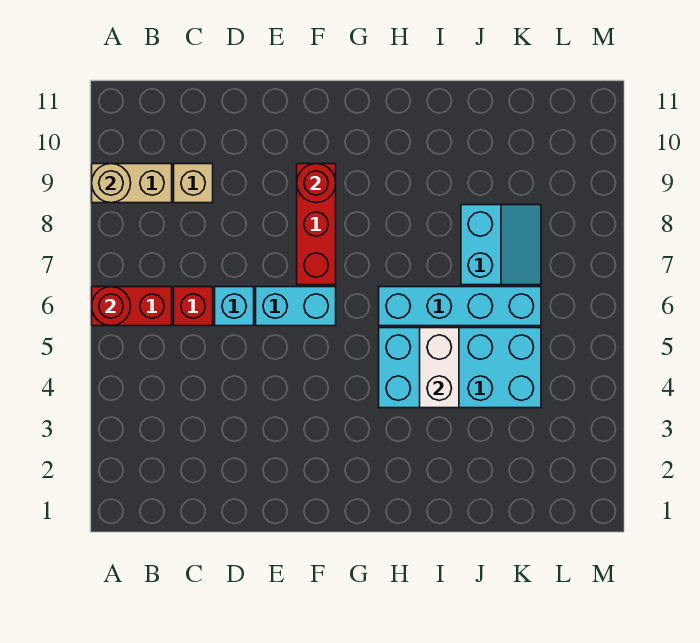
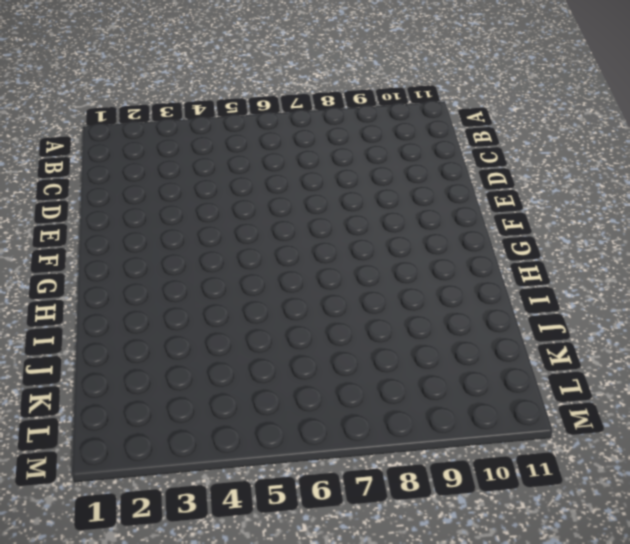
none -> red 1x2 brick [92,287,172,326]
none -> tan 1x2 brick [92,164,172,203]
none -> red 1x1 brick [174,287,213,326]

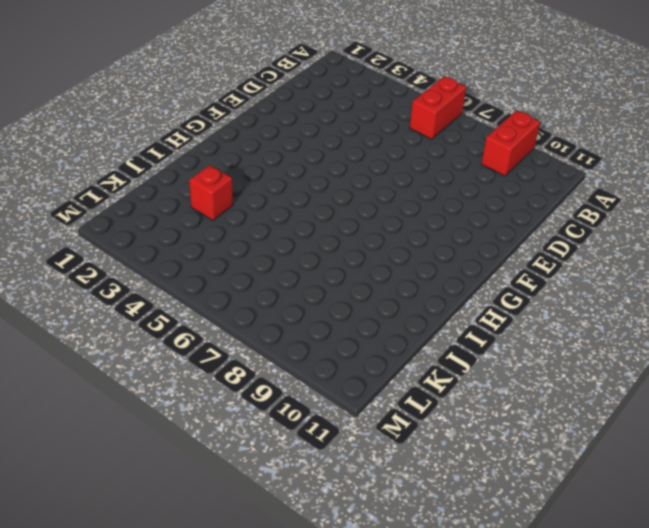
red 1x2 brick [481,110,540,176] -> tan 1x2 brick [92,164,172,203]
red 1x1 brick [189,165,233,220] -> red 1x1 brick moved to [174,287,213,326]
none -> tan 1x1 brick [174,164,213,203]
none -> cyan 1x1 brick [215,287,254,326]
none -> cyan 1x2 brick [256,287,336,326]

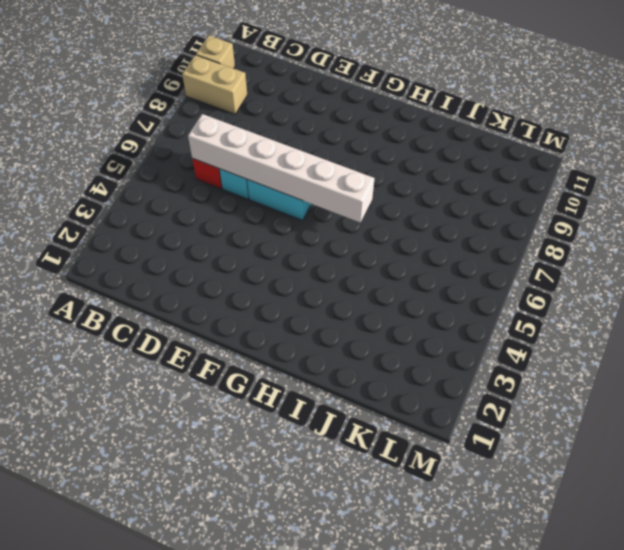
tan 1x1 brick [196,35,235,69] -> tan 1x1 brick moved to [174,164,213,203]
white 1x6 brick [188,114,375,223] -> none
none -> red 1x2 brick [92,287,172,326]
none -> red 1x3 brick [297,164,336,285]
none -> cyan 2x4 brick [379,328,541,408]

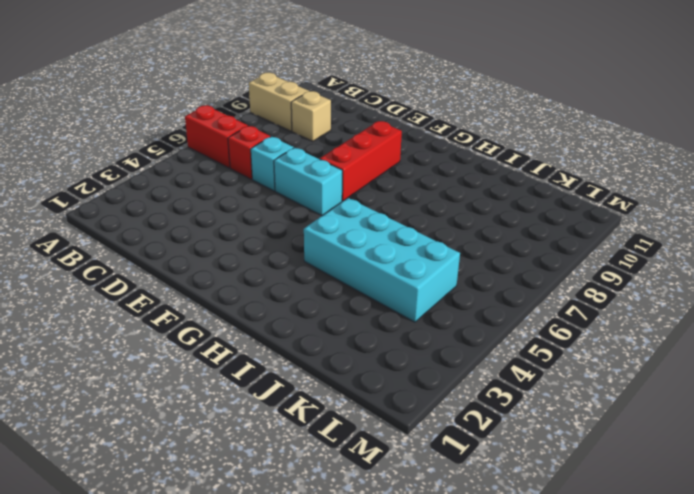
none -> cyan 1x4 brick [379,287,541,326]
none -> cyan 2x2 slope [461,205,541,285]
none -> red 1x1 round brick [92,287,131,326]

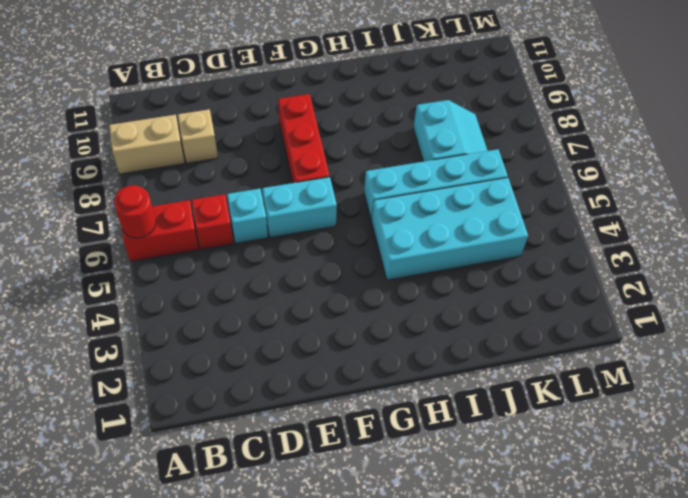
none -> tan 1x1 round brick [92,164,131,203]
none -> red 1x1 round brick [297,164,336,203]
none -> white 1x2 brick [420,328,459,408]

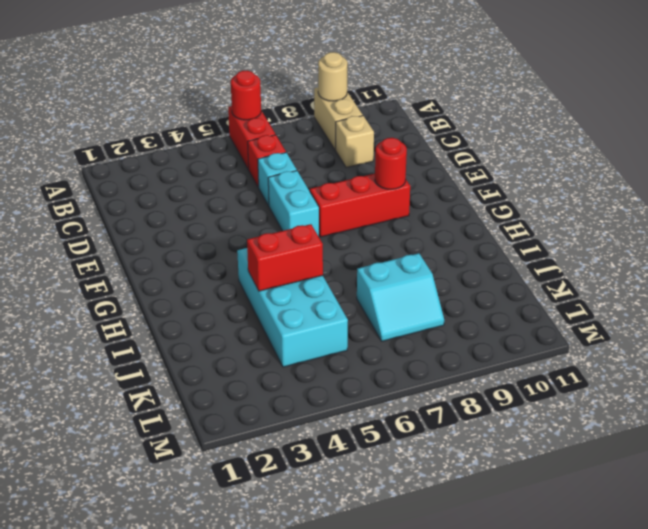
red 1x2 brick [247,224,323,291] -> white 1x2 brick [420,328,459,408]
none -> cyan 1x4 brick [379,287,541,326]

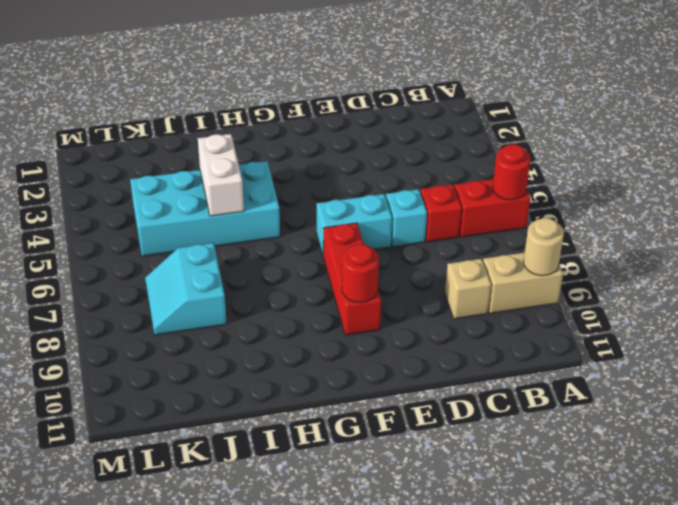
none -> cyan 1x4 brick [379,287,541,326]

